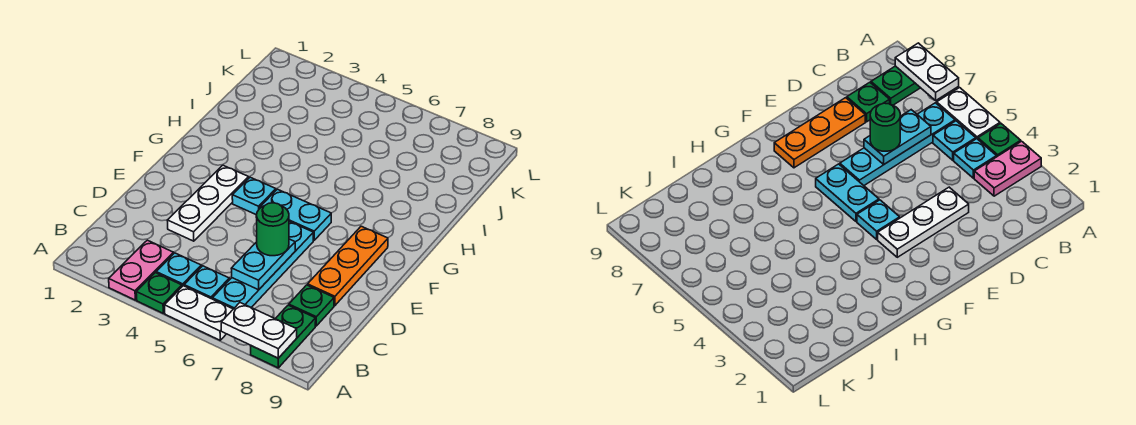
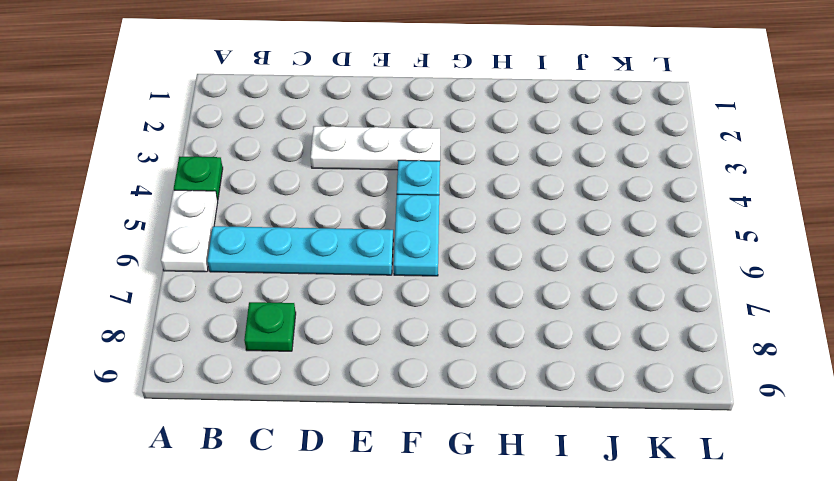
none -> pink 1x2 plate [109,240,173,300]
none -> green 1x2 plate [250,305,316,368]
none -> cyan 1x1 plate [156,253,201,286]

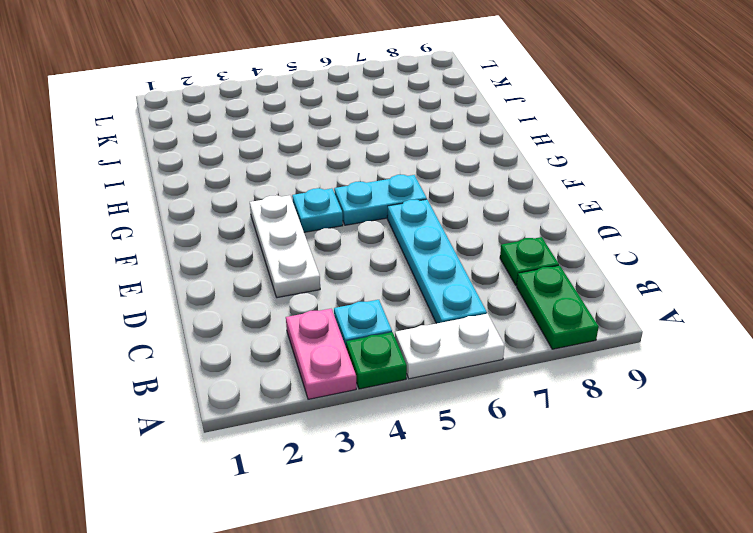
none -> cyan 1x1 plate [184,266,229,299]
none -> orange 1x3 plate [308,226,388,306]
none -> white 1x2 plate [221,303,297,358]

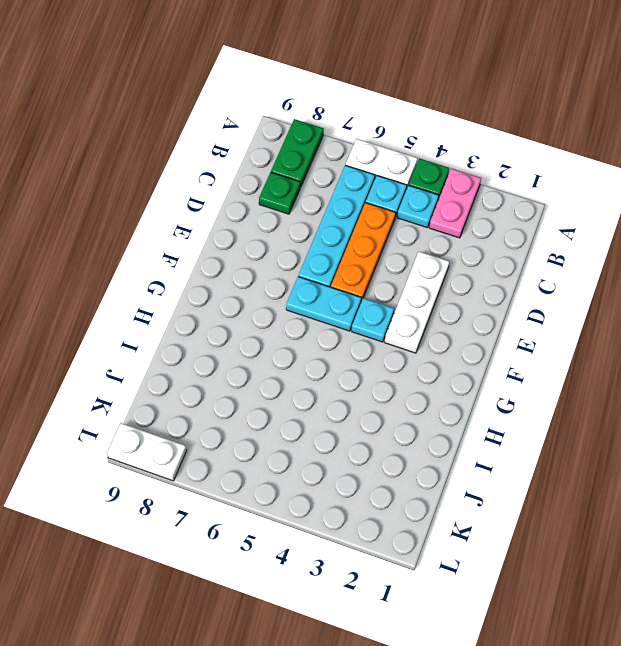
orange 1x3 plate [331,203,396,302] -> orange 1x3 plate moved to [308,226,388,306]
white 1x2 plate [107,423,187,481] -> white 1x2 plate moved to [221,303,297,358]
none -> cyan 1x2 plate [231,239,295,290]
none -> green 1x1 round brick [256,203,289,256]

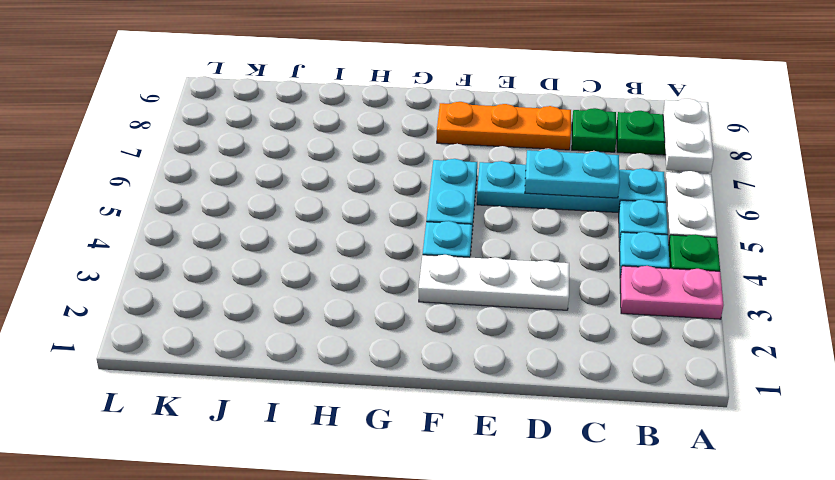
none -> green 1x1 round brick [256,203,289,256]

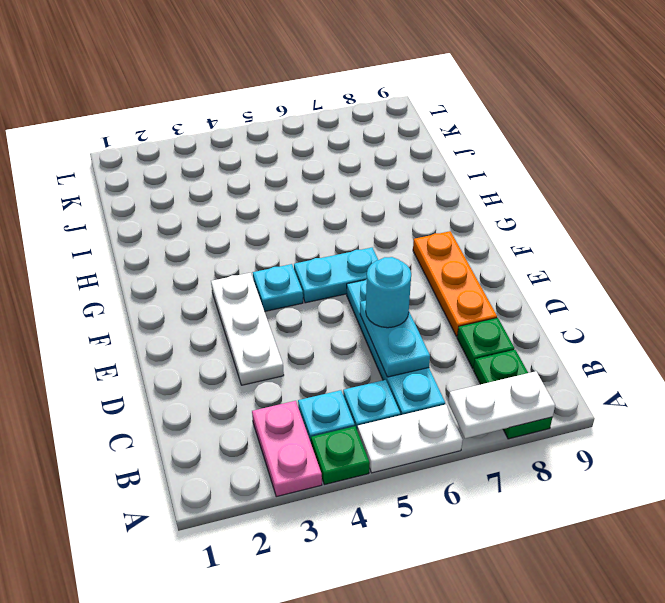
cyan 1x1 round brick [366,257,411,328] -> green 1x1 round brick [256,203,289,256]

